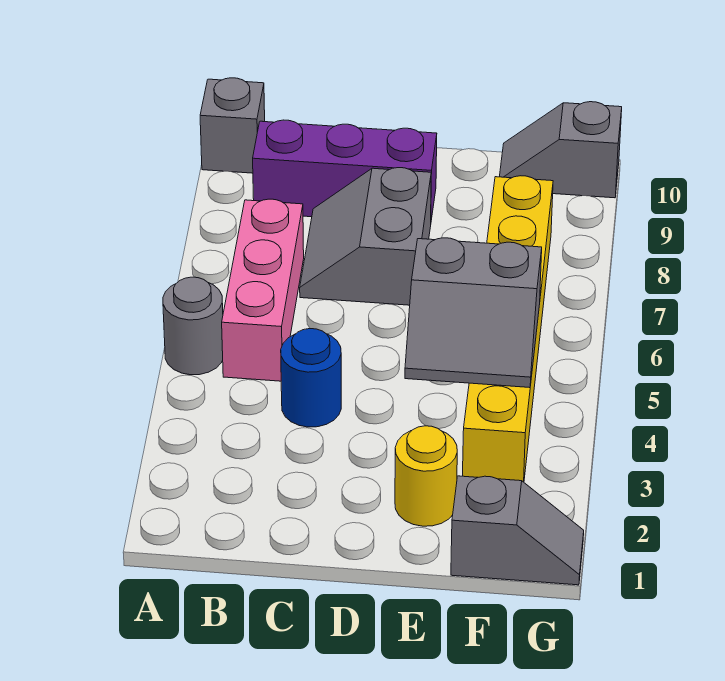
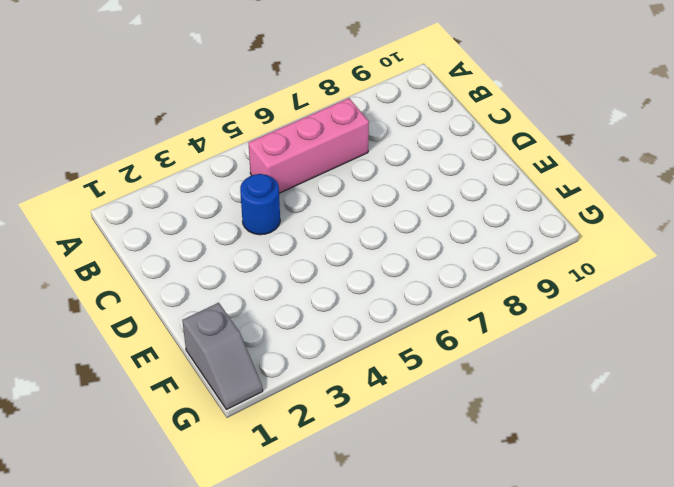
none -> grey 1x1 round brick [163,277,223,375]
none -> grey 1x1 brick [200,78,265,173]

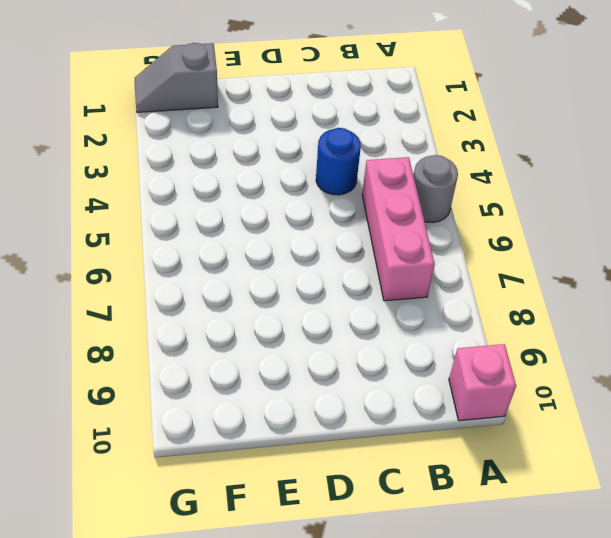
pink 1x1 brick [449,344,516,421] -> grey 1x1 brick [200,78,265,173]
none -> purple 1x3 brick [253,120,437,220]
none -> grey 2x2 slope [300,168,431,305]

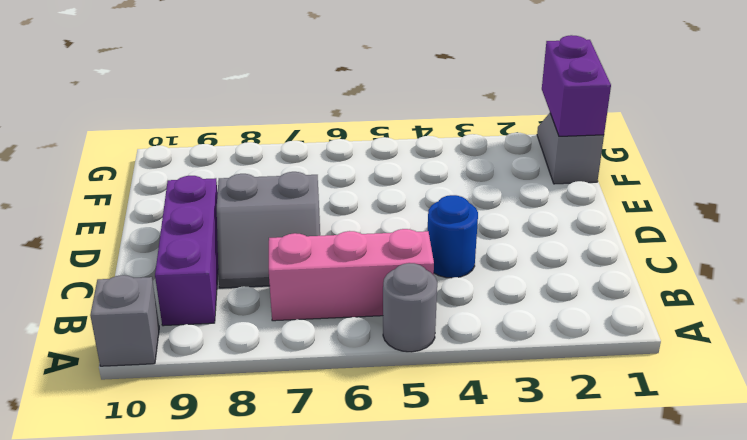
purple 1x2 brick [542,35,611,136] -> none
none -> yellow 1x1 round brick [395,426,457,526]
none -> yellow 1x6 brick [463,176,553,482]

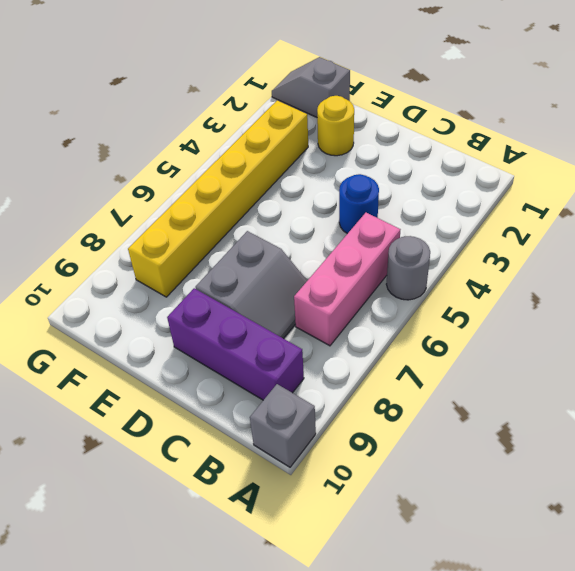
none -> grey 1x2 slope [499,102,622,198]
none -> grey 2x2 slope [405,238,542,388]

